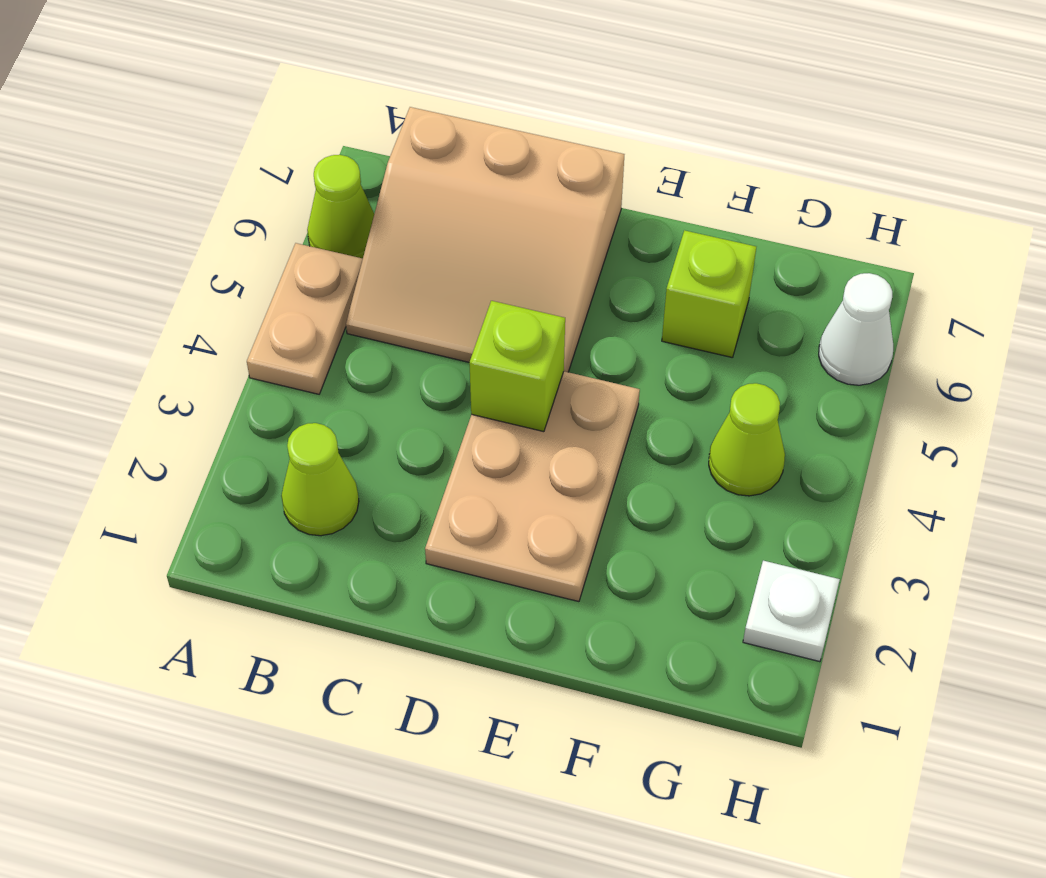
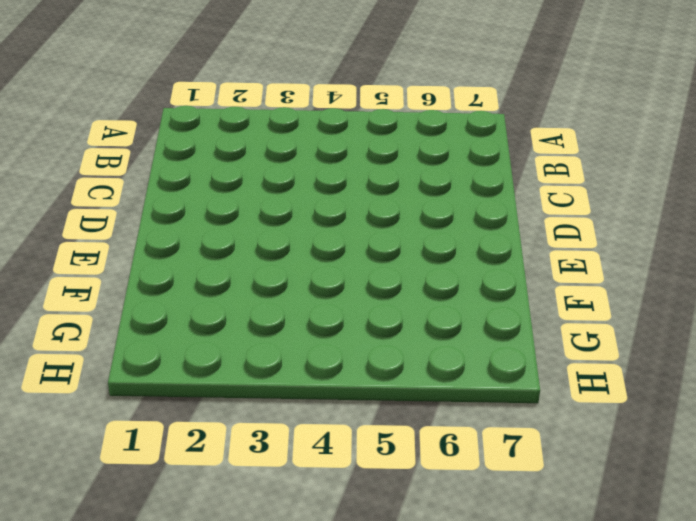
none -> tan 1x2 plate [247,243,363,394]
none -> lime 1x1 cone [307,155,374,258]

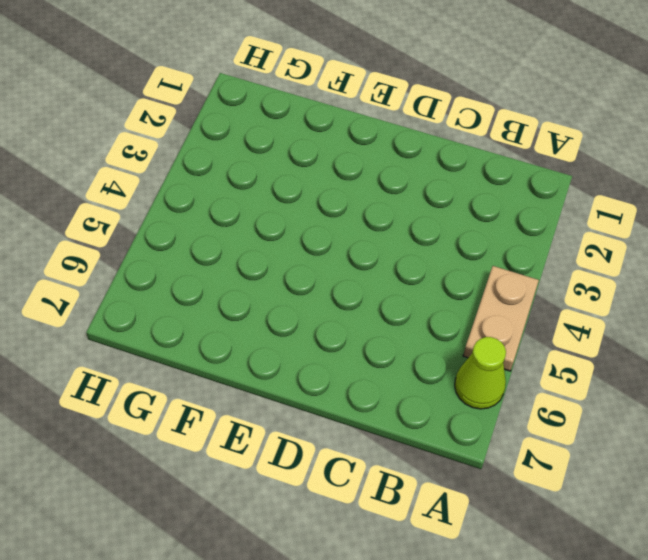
none -> lime 1x1 cone [281,423,359,536]
none -> tan 3x3 slope [346,107,624,372]

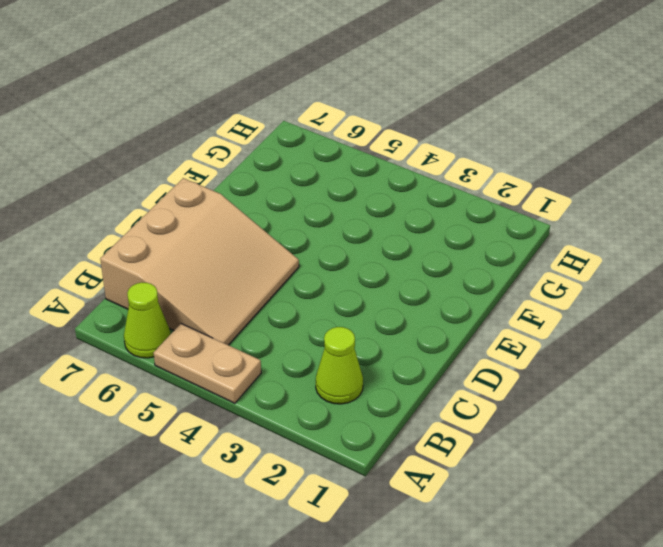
none -> tan 2x3 plate [425,371,640,602]
none -> lime 1x1 brick [662,230,756,358]

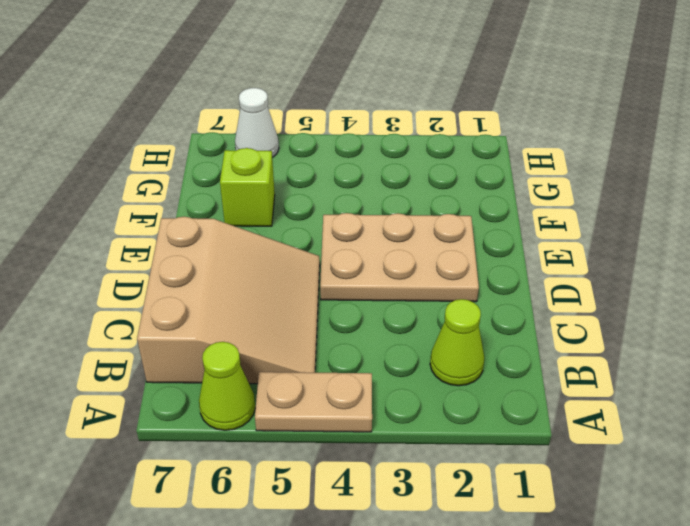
none -> lime 1x1 cone [709,383,785,496]
none -> white 1x1 plate [743,561,840,662]

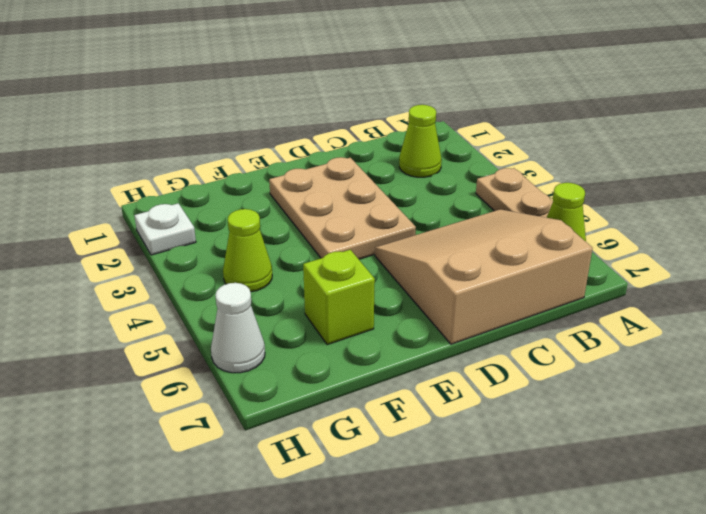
none -> lime 1x1 brick [469,301,565,432]

